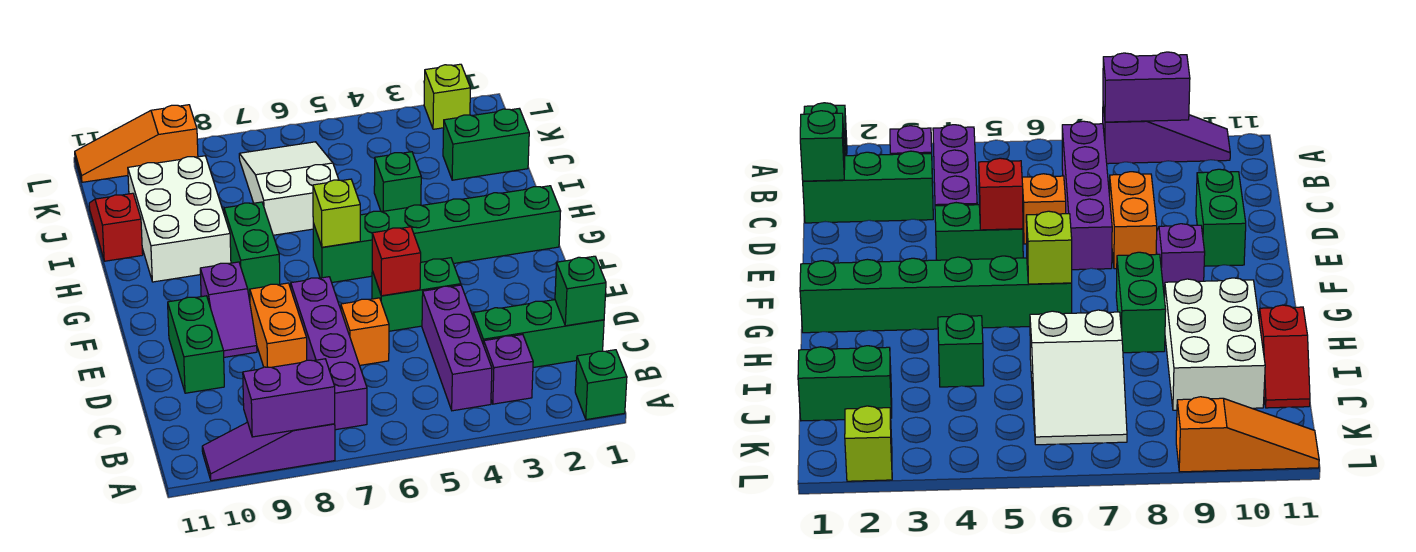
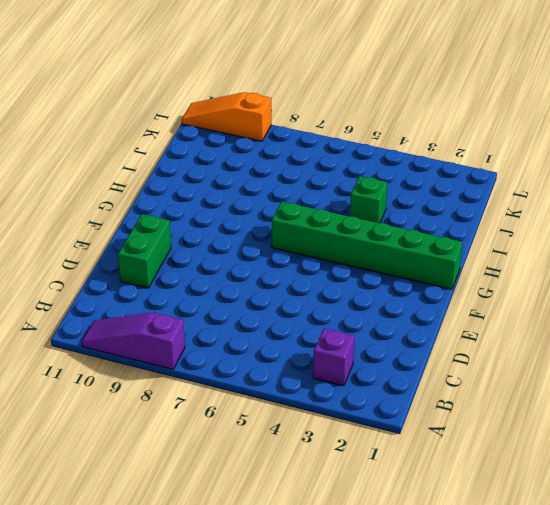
none -> green 1x1 brick [575,350,627,420]
none -> purple 1x3 brick [422,285,492,411]
none -> purple 1x4 brick [291,277,367,430]

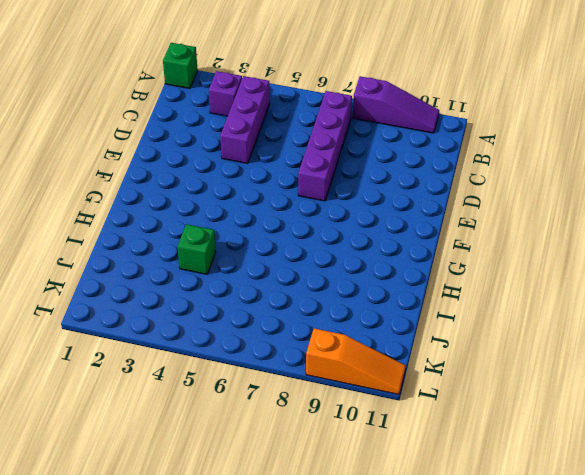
none -> green 1x3 brick [473,300,604,368]
none -> orange 1x1 brick [341,298,389,365]
none -> orange 1x2 brick [250,283,307,367]

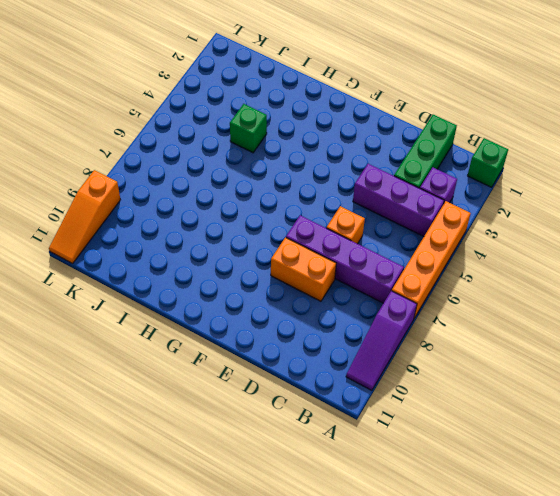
orange 1x4 brick [392,201,471,318] -> none
none -> green 1x2 brick [168,296,224,393]
none -> green 1x2 brick [372,258,461,331]
none -> purple 1x2 slope [200,262,257,357]

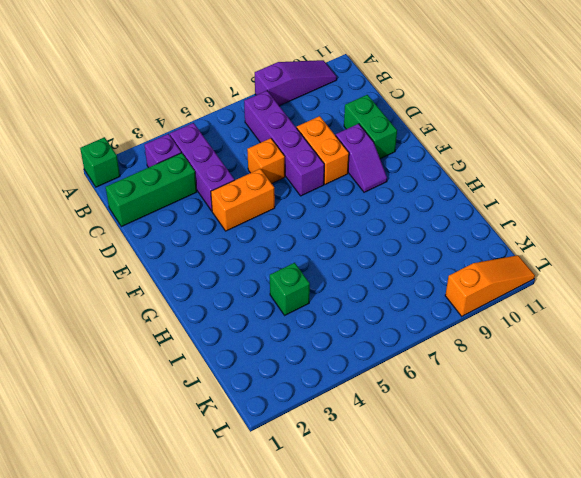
orange 1x2 brick [211,169,275,231] -> green 1x2 brick [372,258,461,331]
purple 1x2 slope [336,124,387,192] -> purple 1x2 slope turned to [200,262,257,357]
none -> green 1x6 brick [313,186,561,282]
none -> green 1x2 brick [224,202,280,295]
none -> white 2x3 brick [128,156,231,282]

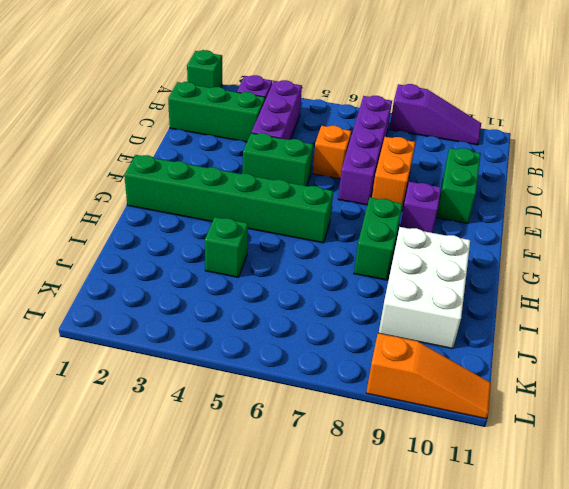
none -> white 2x3 slope [239,142,339,235]
none -> red 1x2 slope [89,193,143,261]
none -> green 1x2 brick [443,109,529,180]

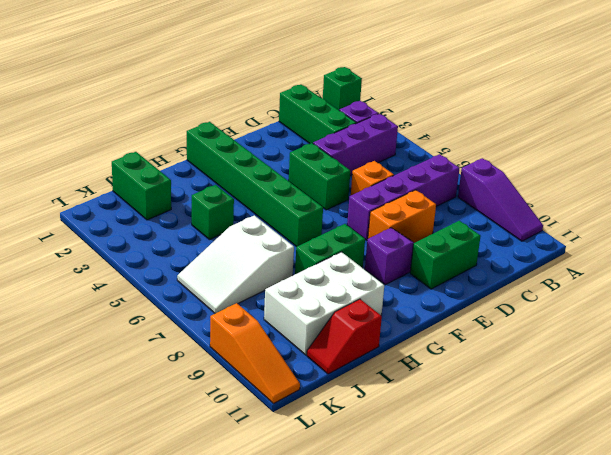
none -> lime 1x1 brick [424,64,470,129]
none -> purple 1x2 brick [243,359,335,437]
none -> green 1x1 brick [555,256,606,326]

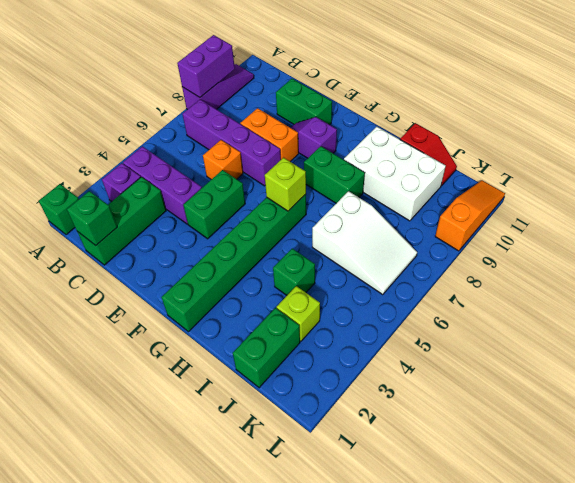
lime 1x1 brick [277,286,320,341] -> lime 1x1 brick moved to [424,64,470,129]
none -> red 1x1 brick [372,227,421,296]

